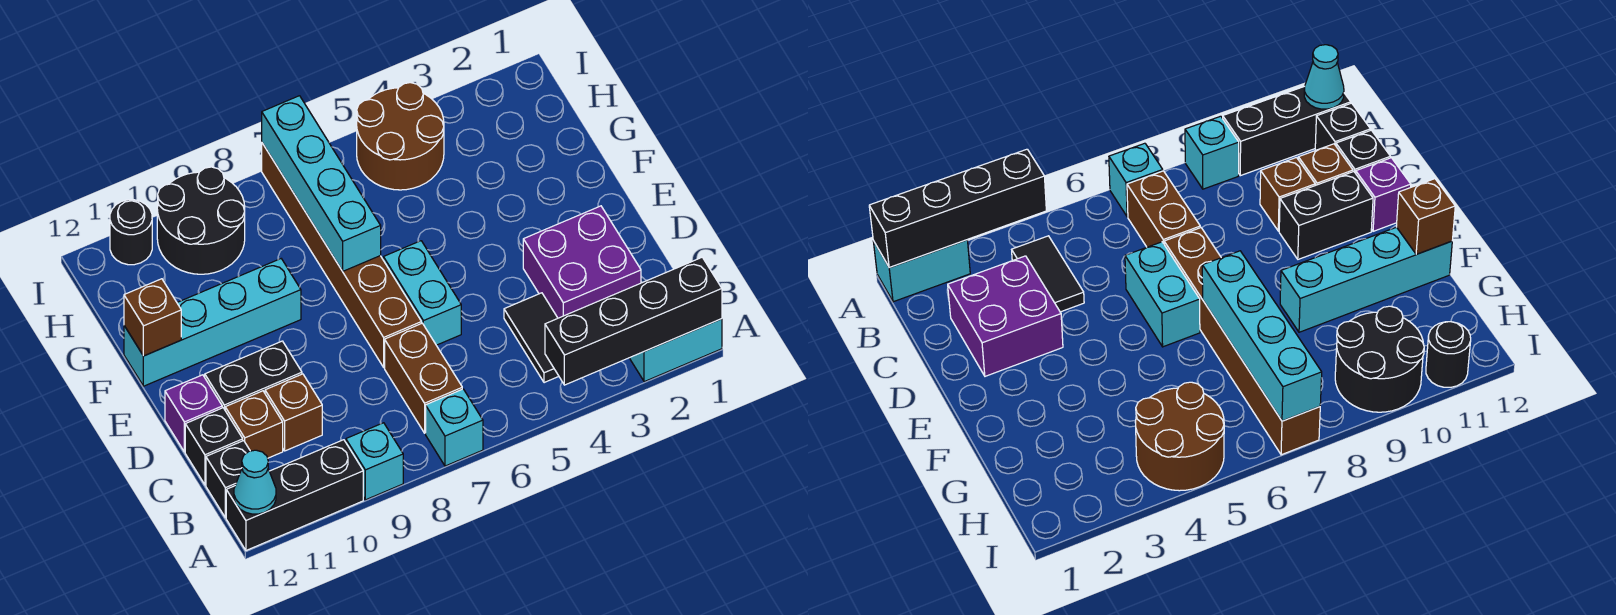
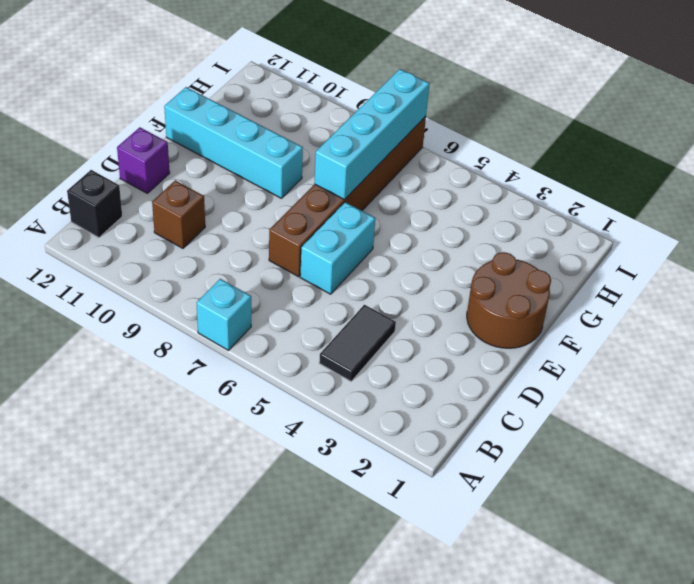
brown 2x2 round brick [467,252,551,348] -> brown 2x2 round brick moved to [357,83,444,190]
none -> cyan 1x2 brick [630,319,722,382]
none -> cyan 1x1 brick [346,423,403,500]
none -> black 1x3 brick [226,440,363,550]

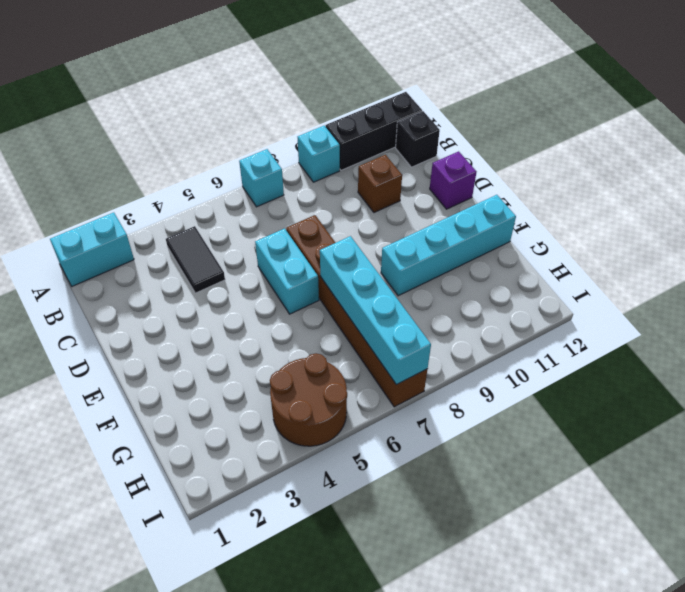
none -> brown 1x2 brick [385,323,462,433]
none -> purple 2x2 brick [523,206,641,318]
none -> brown 1x1 brick [225,391,283,458]

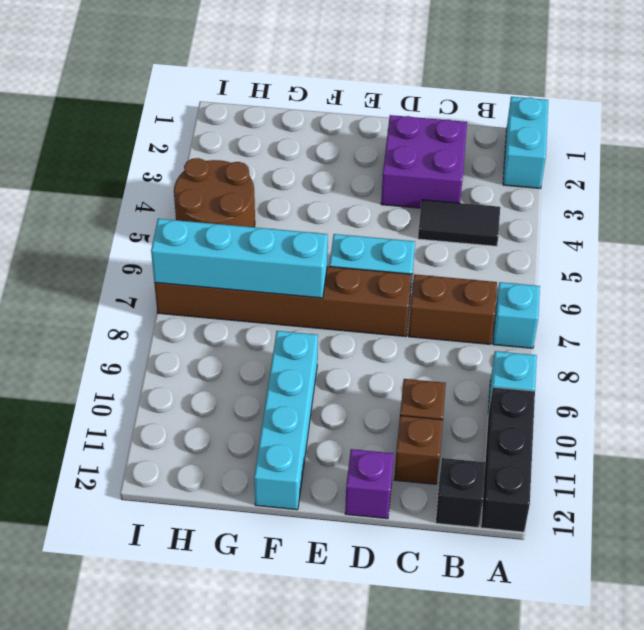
none -> black 1x1 brick [185,408,243,485]
none -> black 1x2 brick [205,341,302,409]
none -> black 2x2 round brick [157,167,245,274]

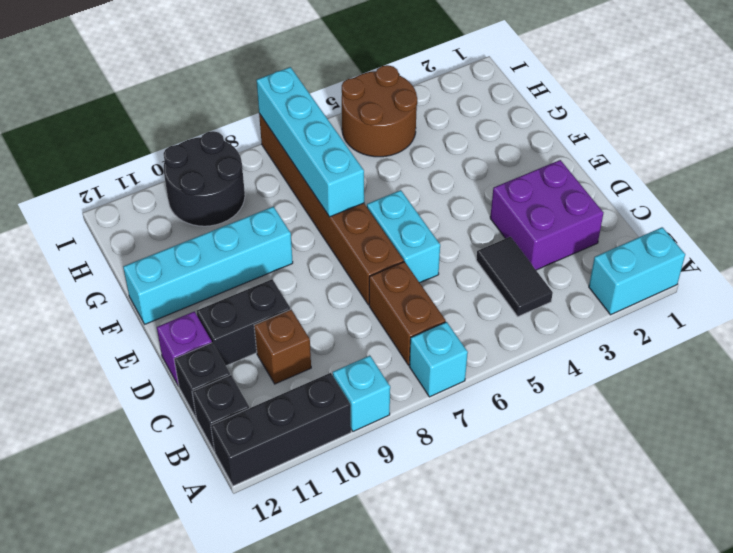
none -> brown 1x1 brick [225,391,283,458]
none -> black 1x1 round brick [110,200,152,265]
none -> black 1x4 brick [545,257,722,385]

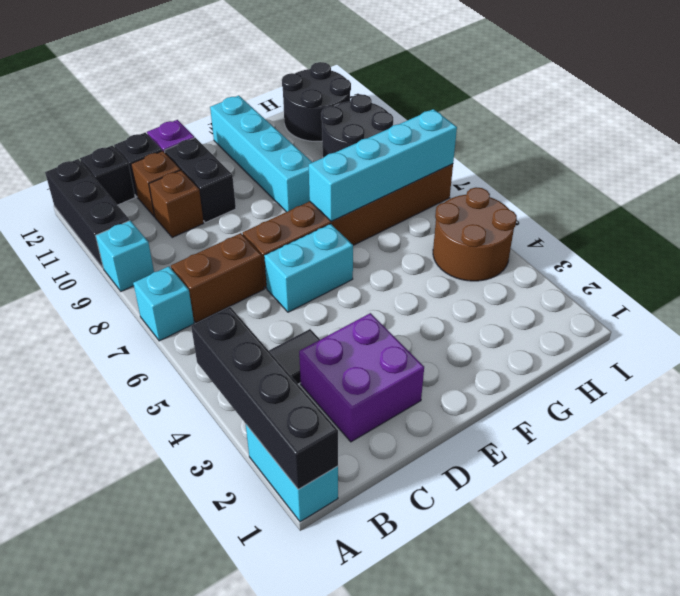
black 2x2 round brick [282,62,351,142] -> black 1x1 round brick [110,200,152,265]
none -> cyan 1x1 cone [234,450,276,514]
none -> brown 1x1 brick [124,279,181,356]

